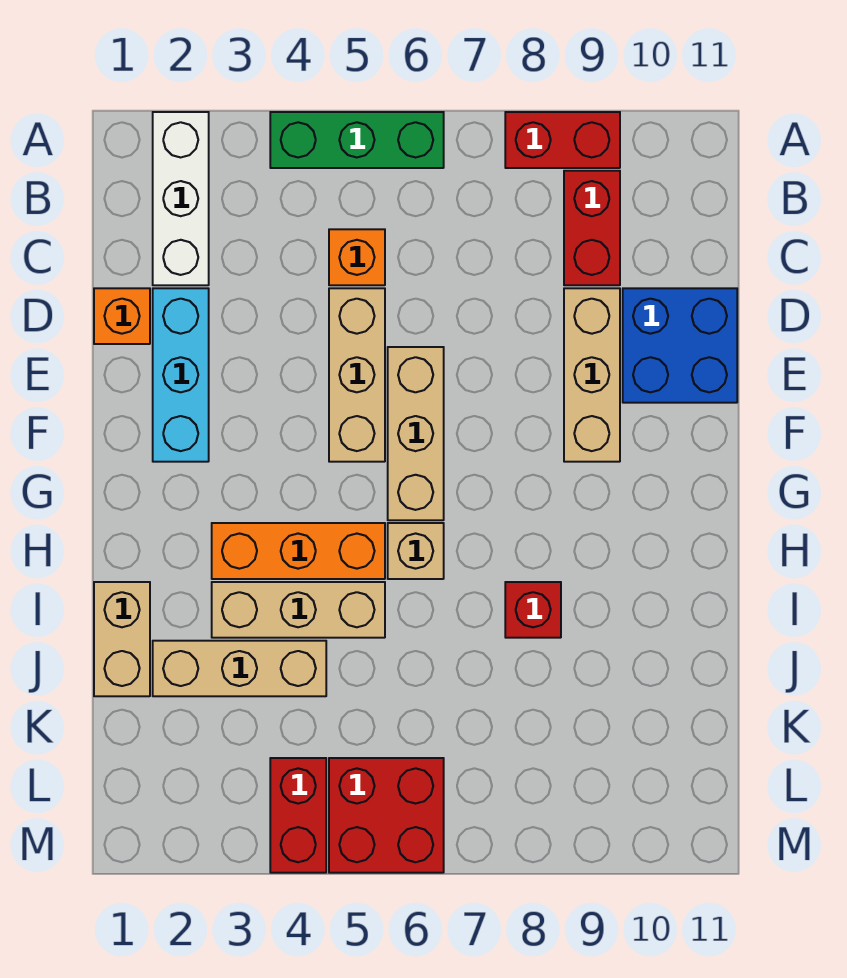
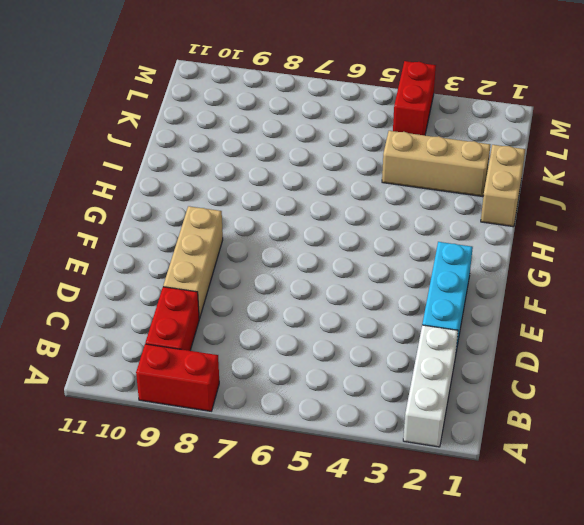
none -> green 1x3 brick [270,112,444,168]
none -> orange 1x1 brick [329,229,385,285]
none -> orange 1x1 brick [94,288,150,344]

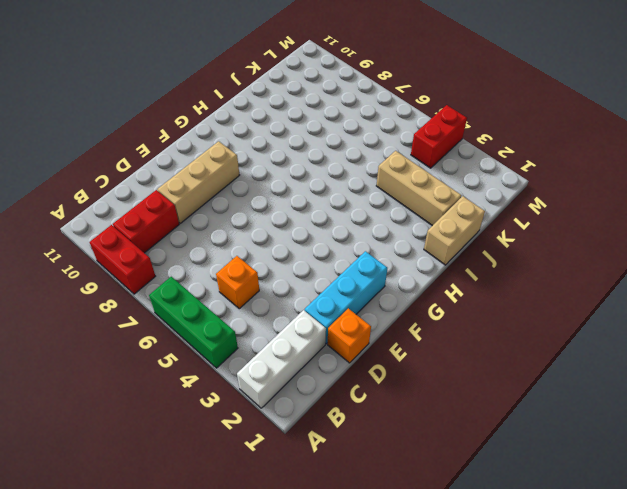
none -> tan 1x3 brick [329,288,385,462]
none -> blue 2x2 brick [623,288,737,403]
none -> tan 1x3 brick [388,347,444,520]

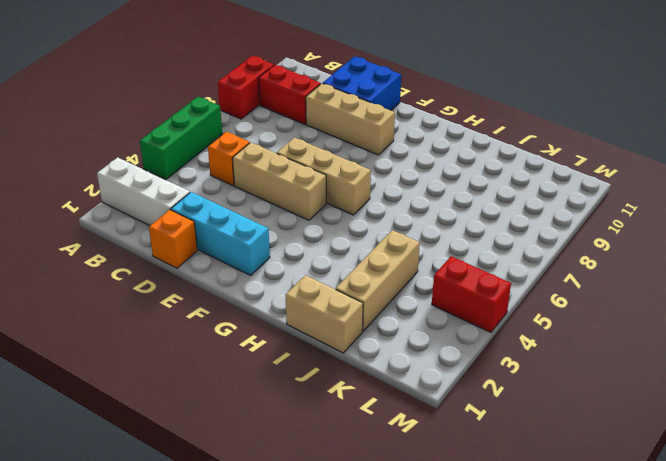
none -> orange 1x3 brick [212,523,385,579]
none -> tan 1x1 brick [388,523,444,579]
none -> tan 1x3 brick [212,582,385,638]

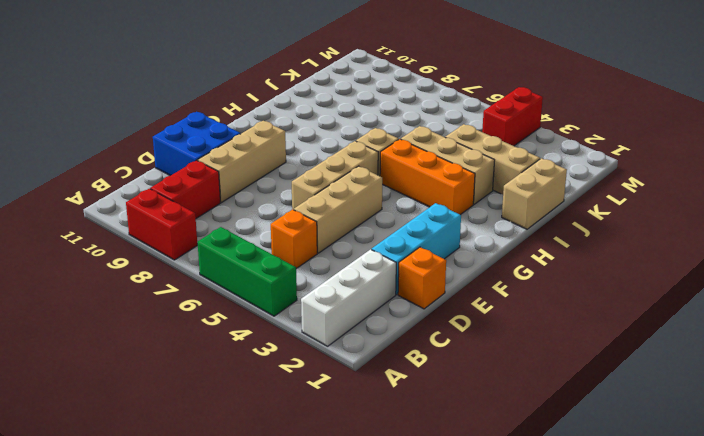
none -> red 1x1 brick [505,582,561,638]
none -> red 2x2 brick [329,758,444,873]

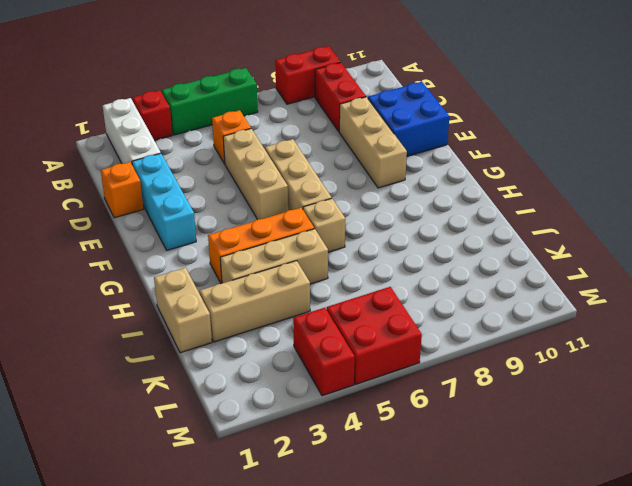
red 1x1 brick [132,90,172,140] -> red 1x1 brick moved to [505,582,561,638]

